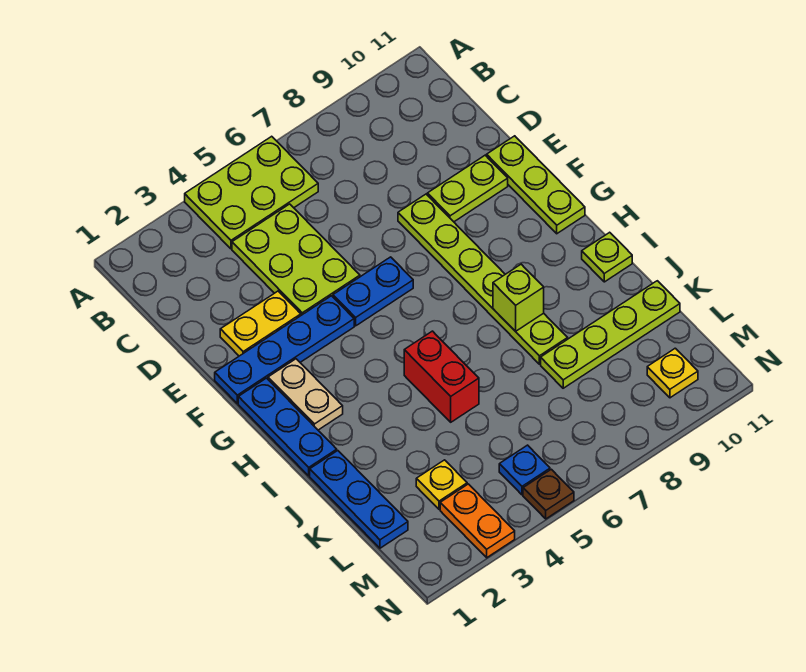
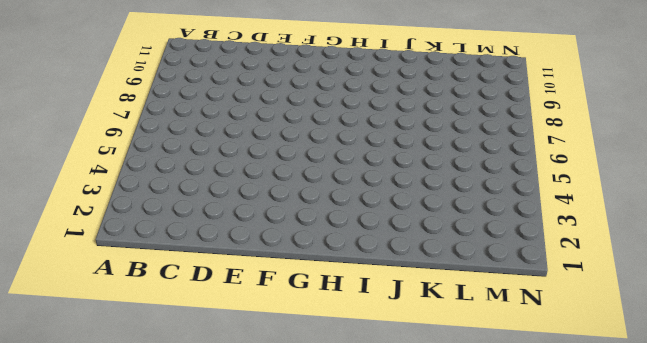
none -> lime 2x3 plate [185,136,318,249]
none -> lime 2x3 plate [232,204,360,315]
none -> yellow 1x2 plate [220,291,301,356]

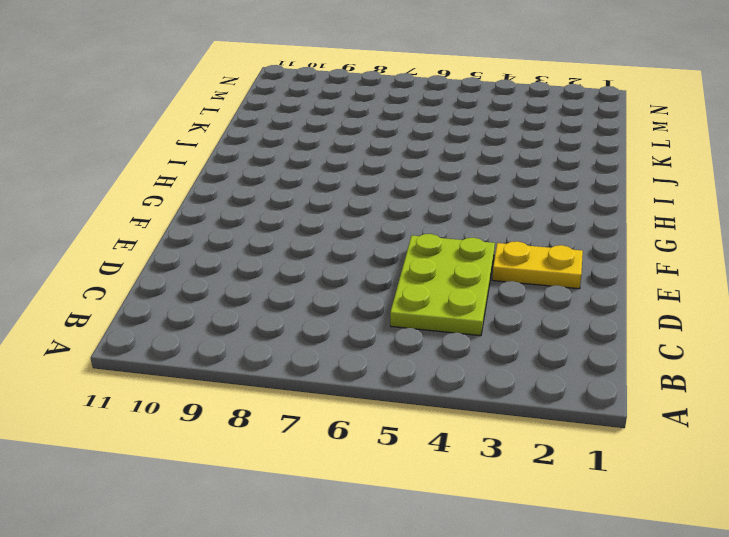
none -> lime 2x3 plate [185,136,318,249]
none -> lime 1x6 plate [398,194,568,364]
none -> lime 1x2 plate [427,155,508,222]

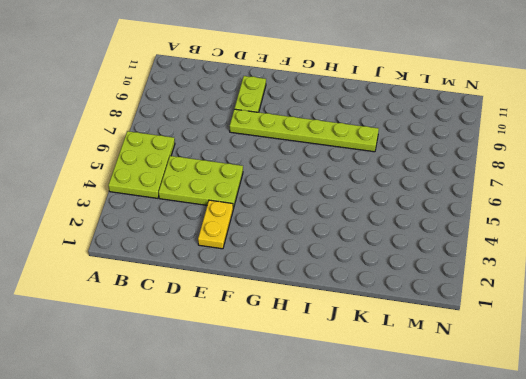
none -> lime 1x3 plate [487,136,585,234]
none -> blue 1x4 plate [215,296,354,403]
none -> blue 1x2 plate [333,257,413,326]

